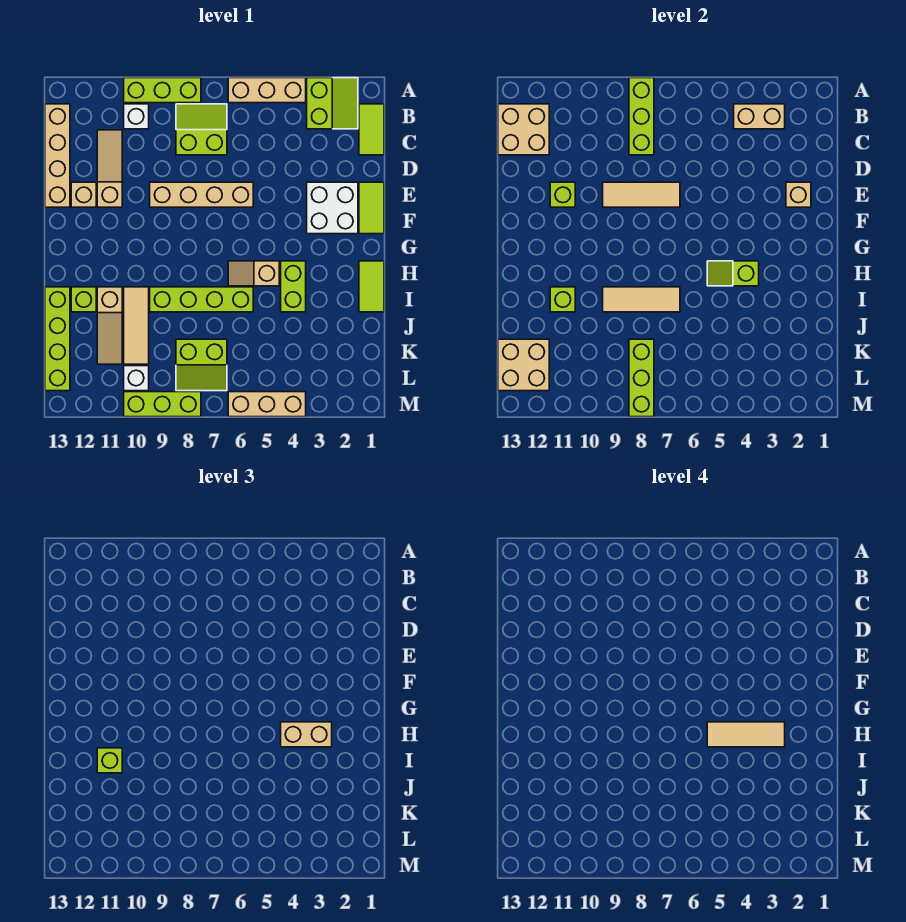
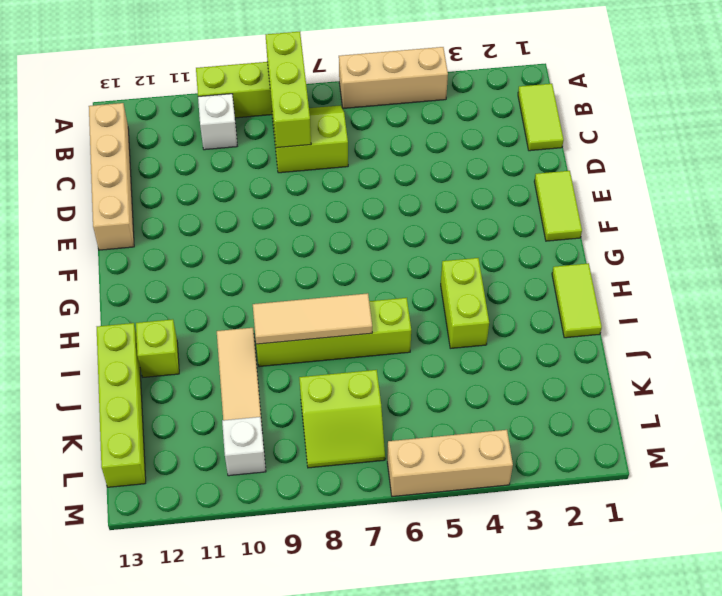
none -> lime 2x2 slope [307,78,358,129]
none -> tan 1x3 slope [97,130,122,207]
none -> white 2x2 brick [307,182,358,234]
none -> tan 1x4 brick [150,182,253,207]

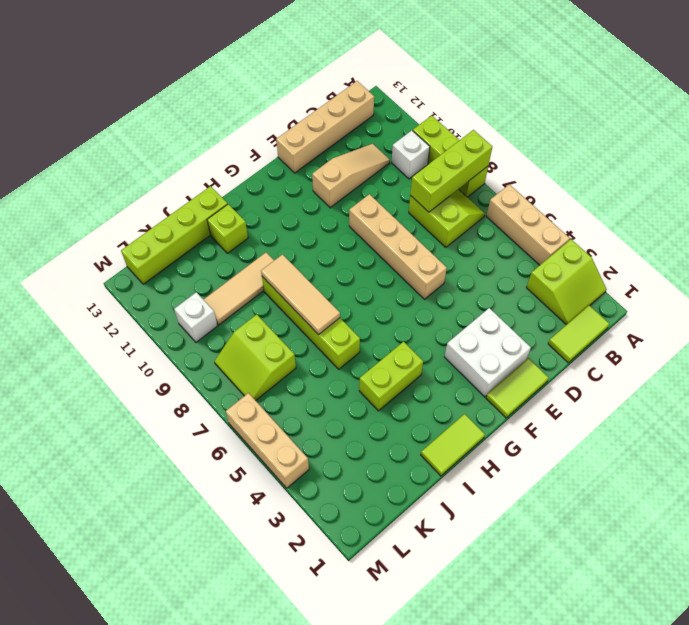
none -> tan 1x1 brick [71,182,96,207]
none -> tan 1x2 slope [228,261,279,286]
none -> tan 1x3 slope [97,287,122,364]
none -> lime 1x3 brick [124,392,201,417]

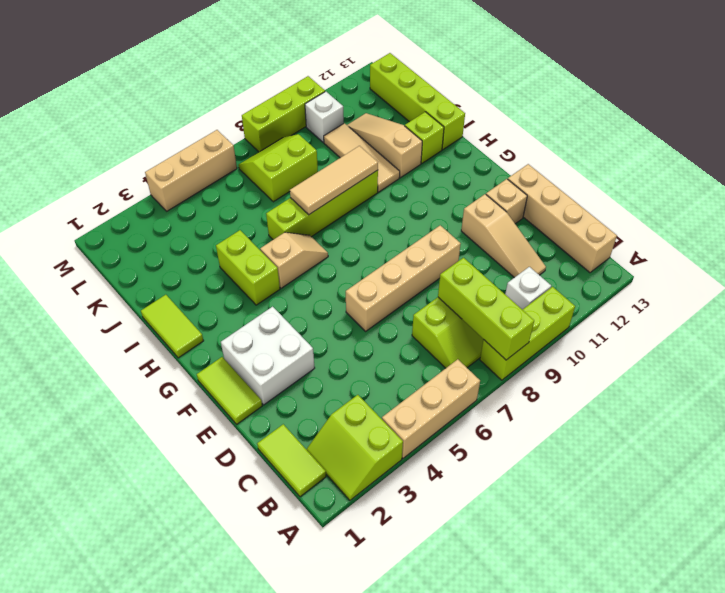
none -> tan 1x2 brick [734,104,785,129]
none -> tan 2x2 brick [498,104,549,155]
none -> tan 1x1 brick [786,182,811,207]
none -> tan 1x3 tile [603,182,680,207]

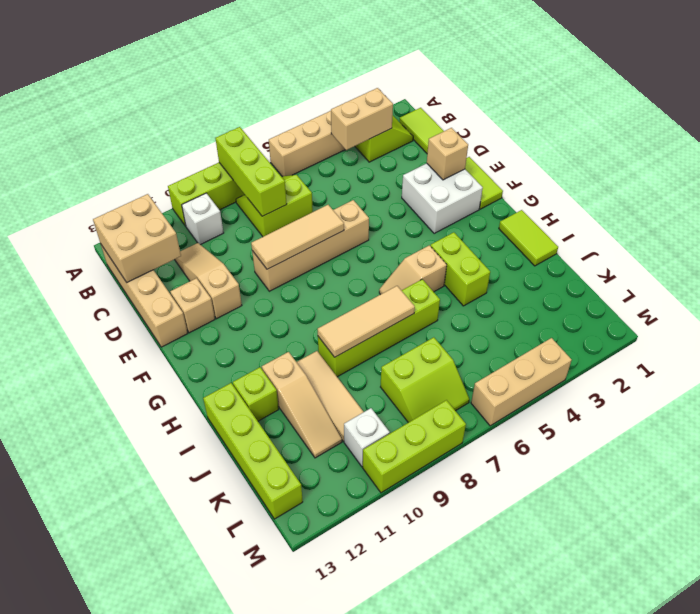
none -> lime 1x1 brick [550,182,575,207]
none -> lime 1x2 slope [707,261,759,286]
none -> lime 1x1 brick [550,287,575,312]
none -> lime 1x3 brick [629,339,654,417]

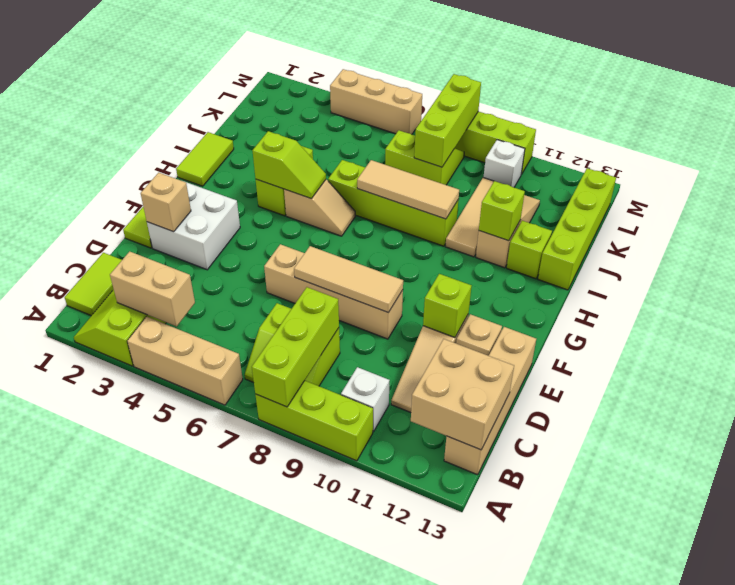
none -> tan 2x2 brick [498,339,549,391]
none -> tan 1x2 brick [281,722,332,747]
none -> lime 1x1 brick [97,748,122,773]
none -> tan 1x3 tile [707,722,785,747]

